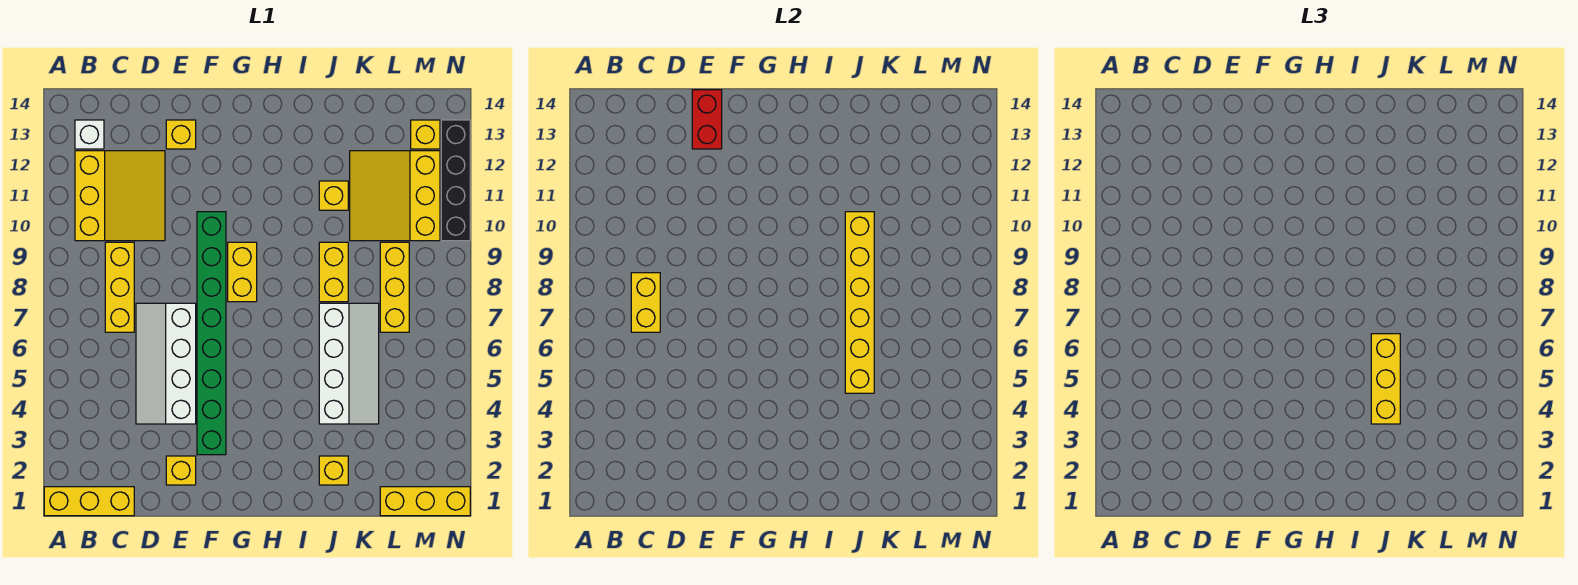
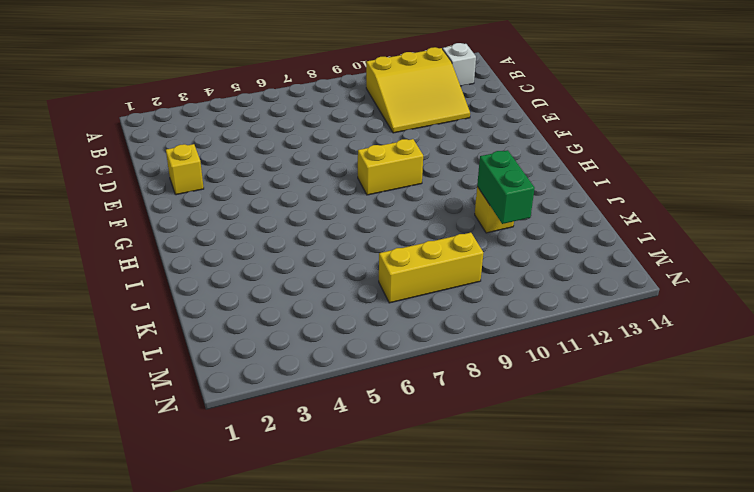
green 1x2 brick [477,150,535,224] -> none
none -> yellow 1x3 brick [44,487,134,516]
none -> yellow 1x3 brick [105,242,134,332]
none -> white 2x4 slope [136,303,196,424]

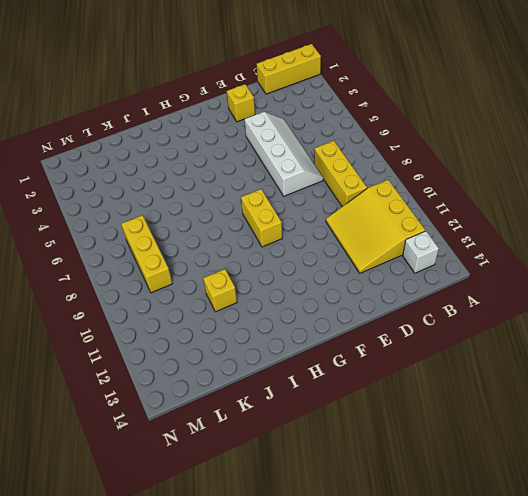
none -> yellow 1x1 brick [166,120,196,149]
none -> green 1x8 brick [197,212,226,455]
none -> yellow 1x1 brick [319,456,348,485]

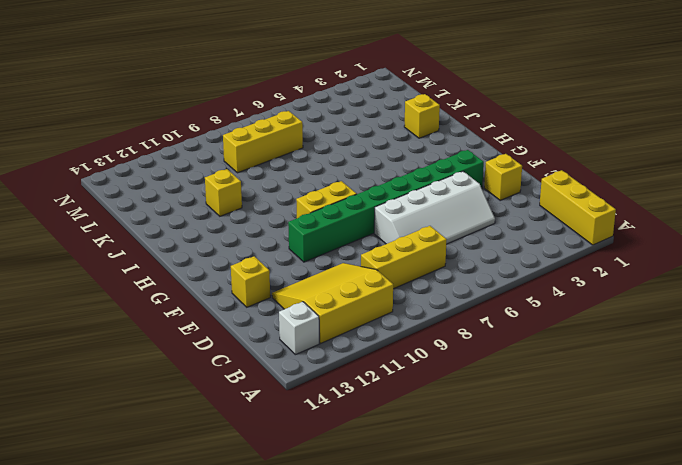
none -> white 2x4 slope [319,303,379,424]
none -> yellow 1x2 brick [319,242,348,302]
none -> yellow 3x3 slope [350,151,440,241]

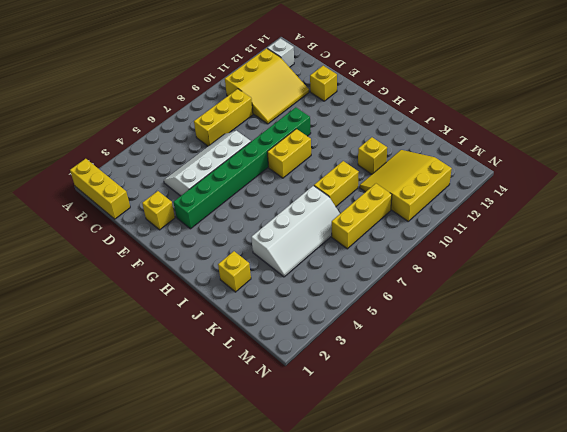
none -> yellow 1x3 brick [380,487,470,516]
none -> yellow 1x1 brick [411,120,440,149]
none -> black 1x4 brick [441,120,470,241]

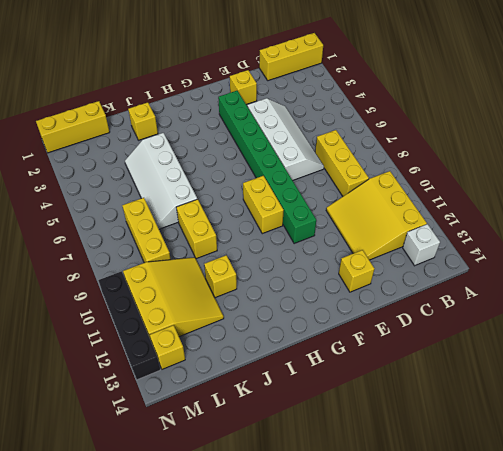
none -> yellow 1x2 brick [631,273,660,332]
none -> red 1x2 brick [692,90,722,149]
none -> yellow 1x6 brick [845,212,874,393]

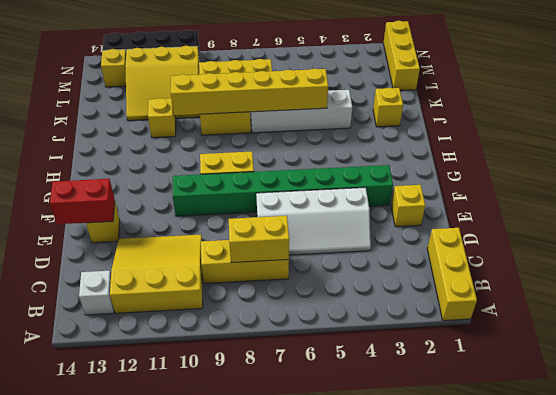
none -> yellow 1x3 brick [1371,334,1400,424]

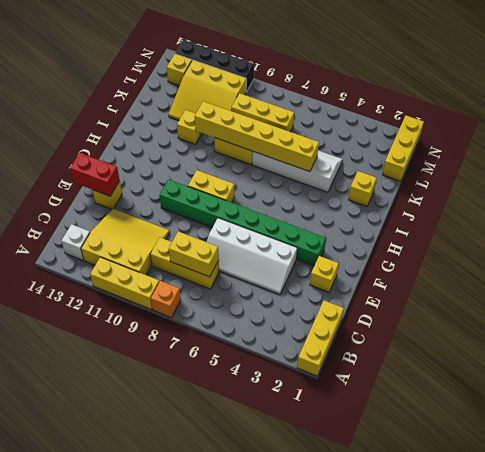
orange 1x1 brick [151,281,181,318] -> none
yellow 1x3 brick [90,257,159,310] -> yellow 1x3 brick moved to [1371,334,1400,424]

